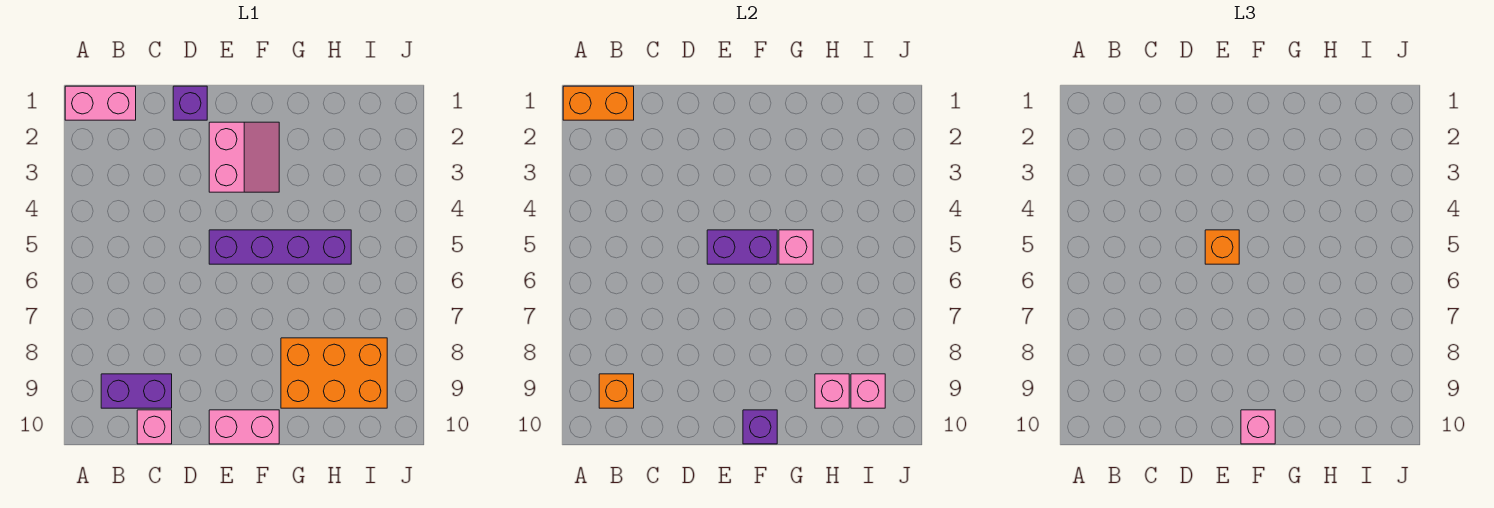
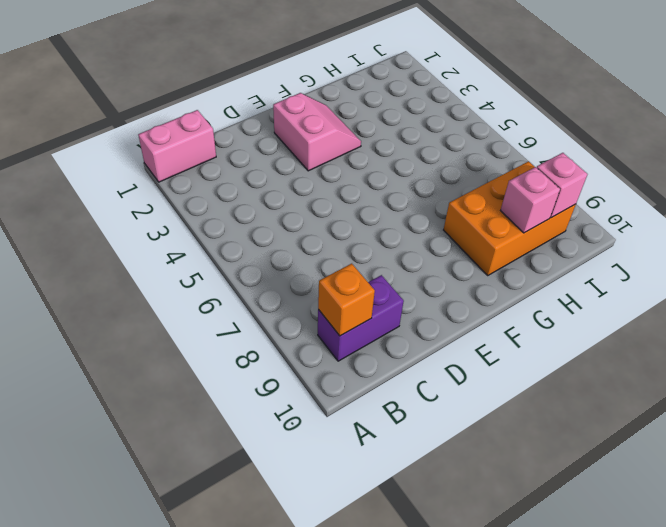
none -> pink 1x1 brick [137,410,172,444]
none -> purple 1x1 brick [173,86,207,120]
none -> purple 1x4 brick [209,230,351,264]

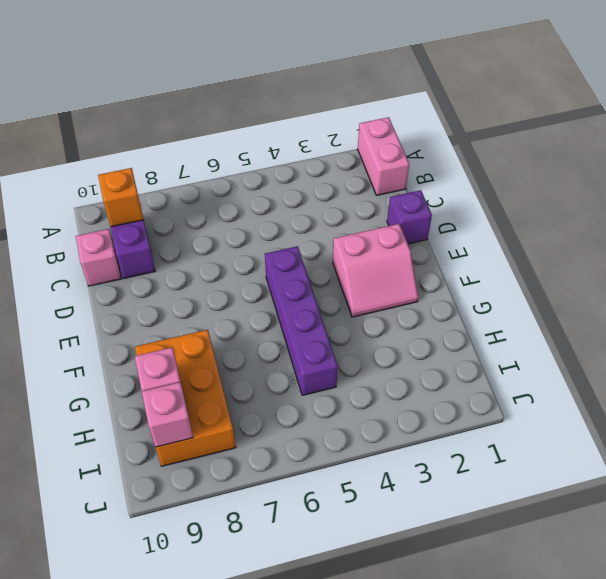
none -> pink 1x2 brick [209,410,279,444]
none -> orange 1x2 brick [563,86,634,120]
none -> purple 1x2 brick [707,230,777,264]

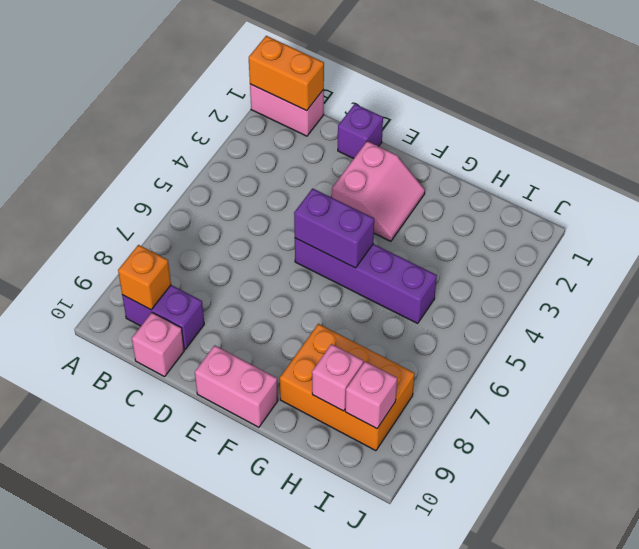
none -> purple 1x1 brick [743,410,777,444]
none -> pink 1x1 brick [779,230,813,264]
none -> orange 1x1 brick [1205,230,1239,264]

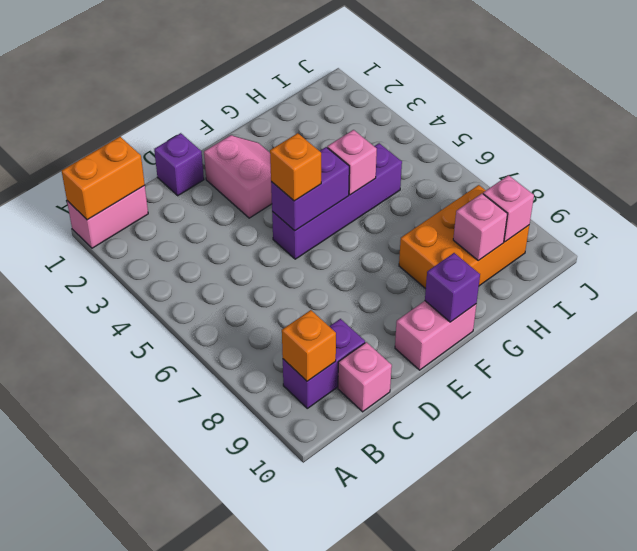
none -> pink 1x1 brick [1241,410,1275,444]

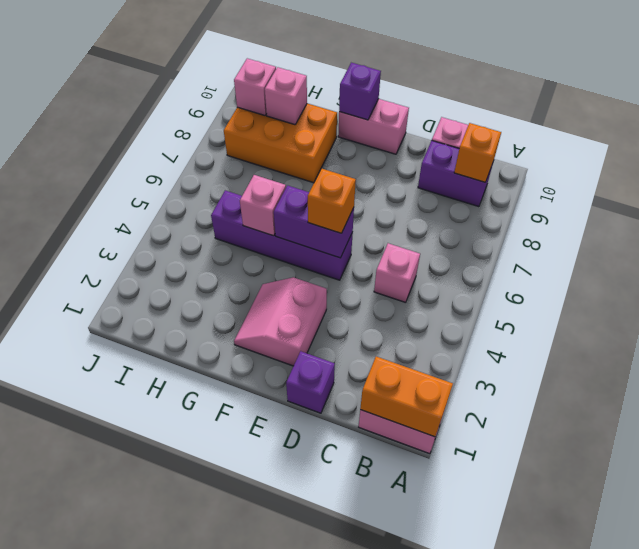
pink 1x1 brick [374,243,420,303] -> pink 1x1 brick moved to [1241,410,1275,444]

